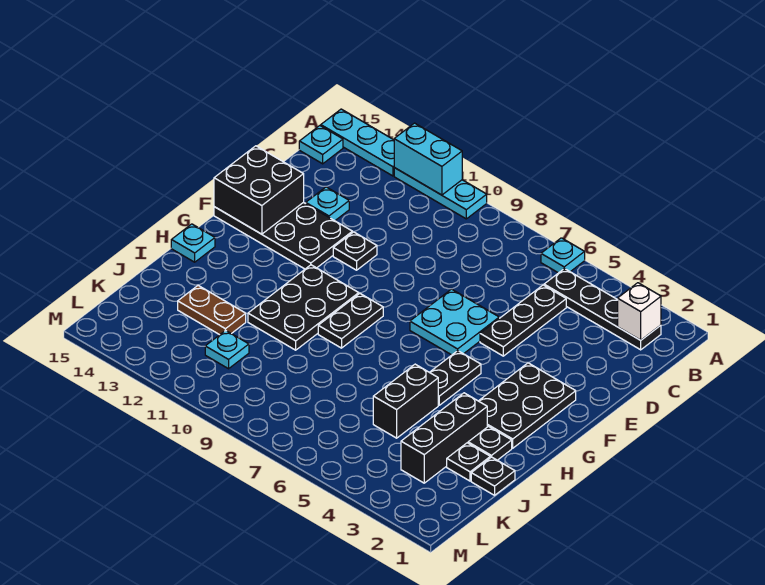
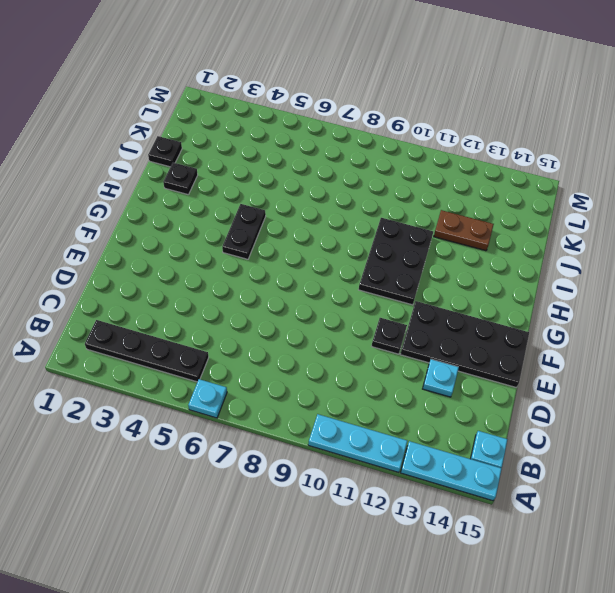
none -> black 1x3 plate [480,285,566,356]
none -> cyan 2x2 plate [410,289,499,355]
none -> black 2x3 plate [479,363,576,448]

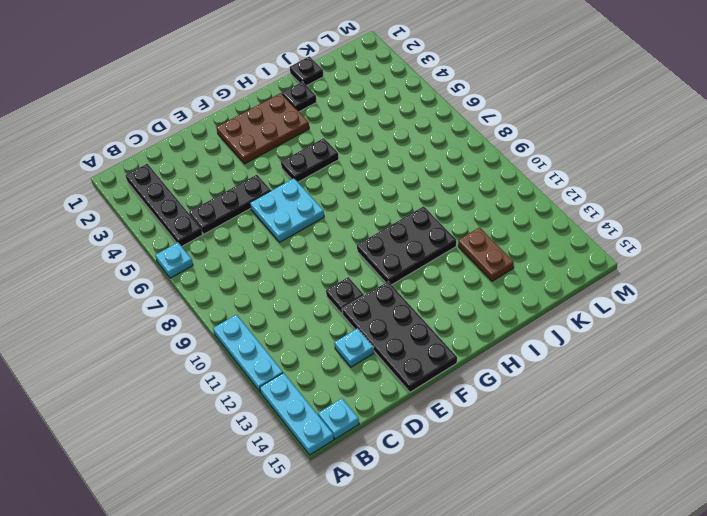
brown 2x3 plate [217,93,309,164] -> black 2x3 plate [479,363,576,448]
none -> black 1x2 plate [318,294,383,348]
none -> cyan 1x1 plate [171,224,215,262]
none -> black 1x3 brick [401,393,487,483]

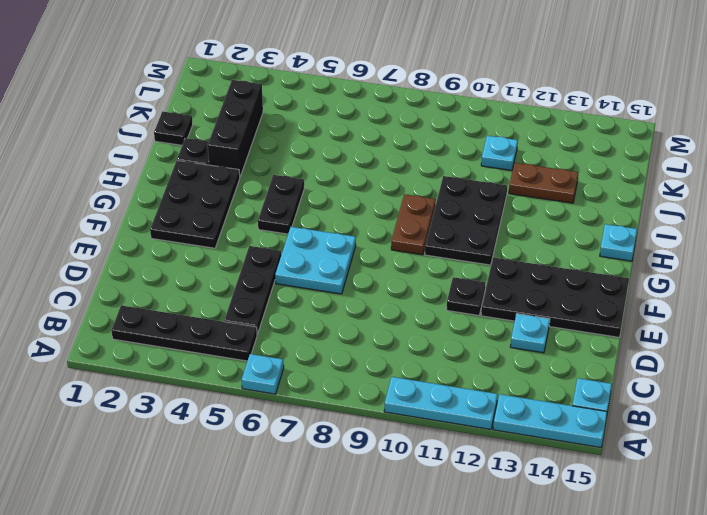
brown 1x2 plate [391,194,436,255] -> black 1x2 plate [318,294,383,348]
none -> black 1x2 brick [373,364,438,438]
none -> black 1x1 plate [447,443,490,481]
none -> cyan 1x2 brick [394,123,462,195]

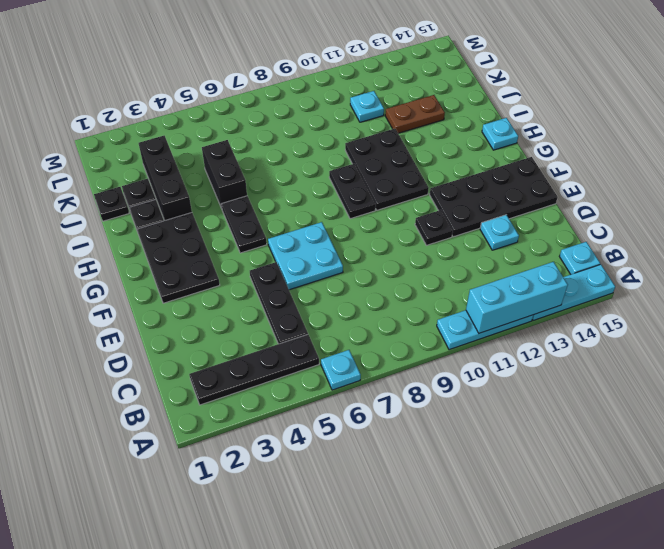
cyan 1x3 brick [466,262,568,333] -> cyan 1x2 brick [394,123,462,195]
none -> white 1x1 brick [618,283,661,340]
none -> black 2x2 brick [214,146,304,234]

